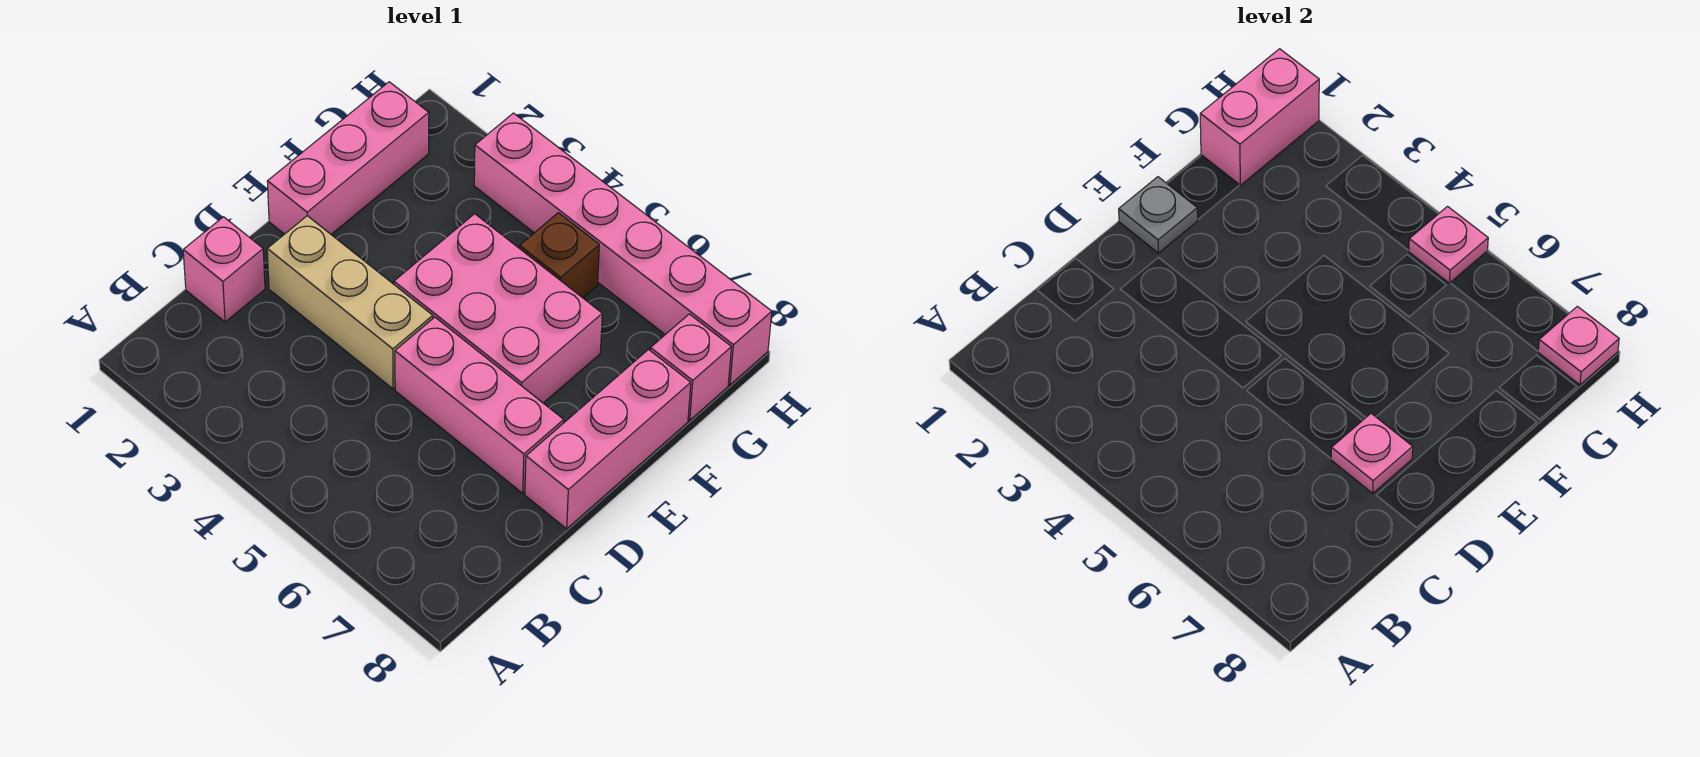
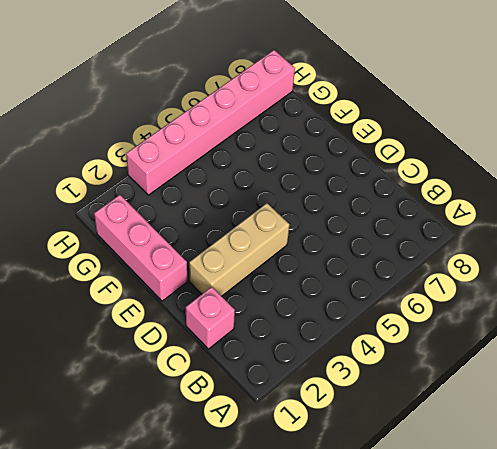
none -> pink 1x3 brick [395,317,564,493]
none -> pink 1x3 brick [525,350,691,529]
none -> pink 2x3 brick [394,214,602,403]

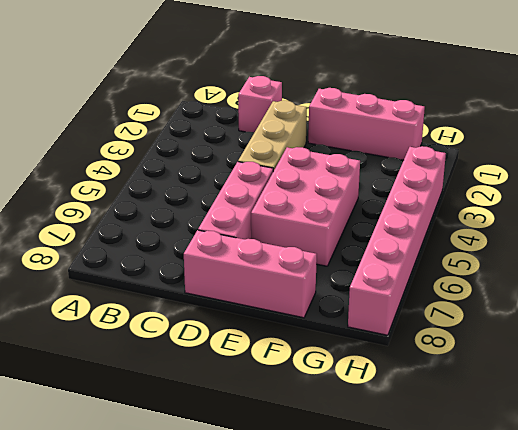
none -> brown 1x1 brick [519,213,599,298]
none -> pink 1x1 brick [650,314,731,420]
none -> pink 1x1 plate [1331,413,1413,493]

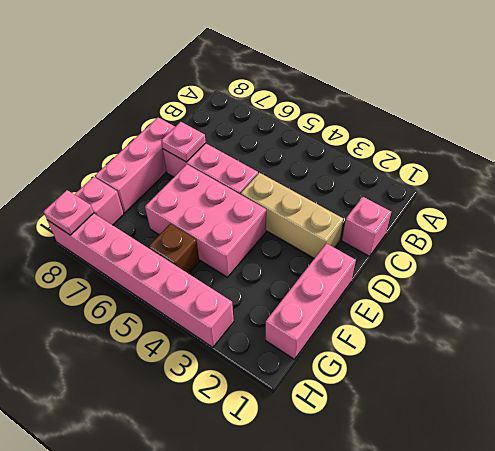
none -> grey 1x1 plate [1119,177,1198,253]
none -> pink 1x2 brick [1200,49,1319,185]
none -> pink 1x1 plate [1409,207,1488,283]

